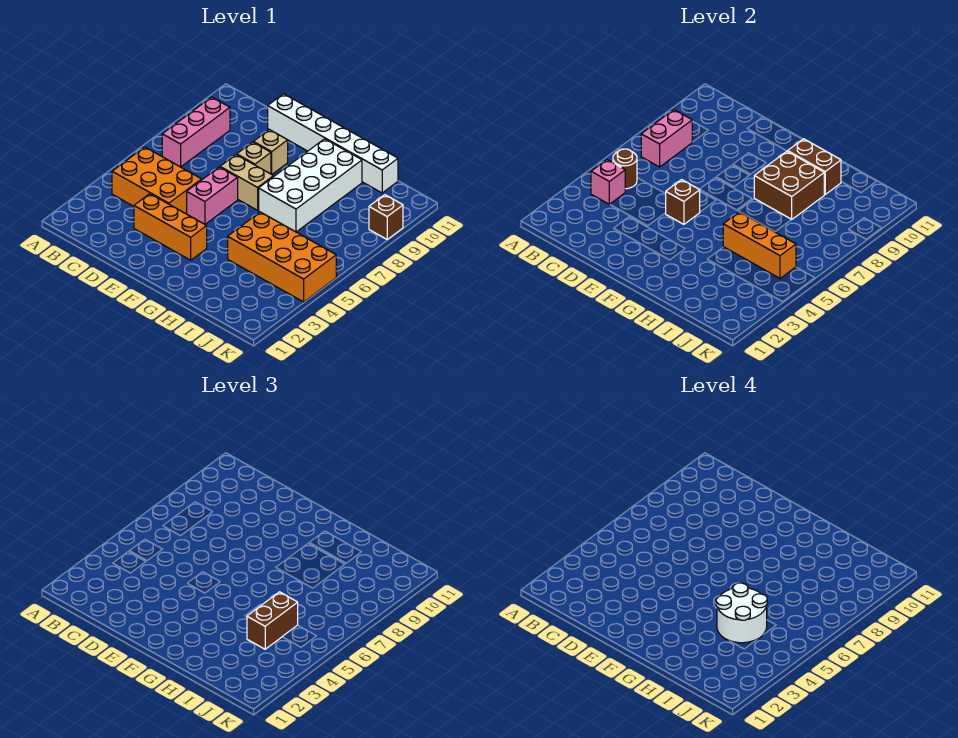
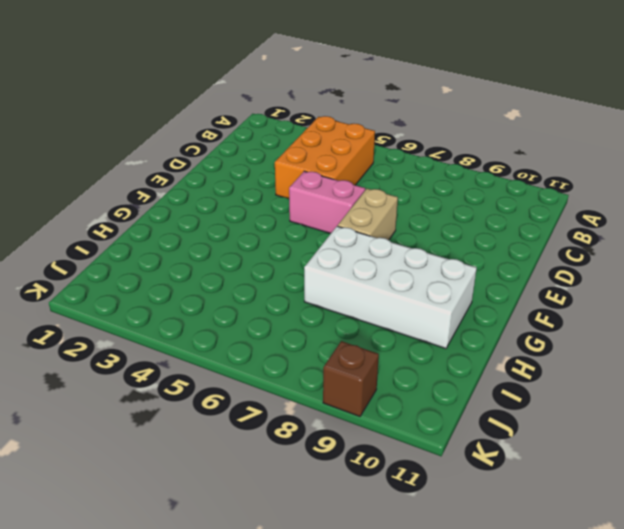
none -> pink 1x3 brick [162,97,230,167]
none -> orange 1x3 brick [134,194,207,260]
none -> white 1x6 brick [268,94,398,193]

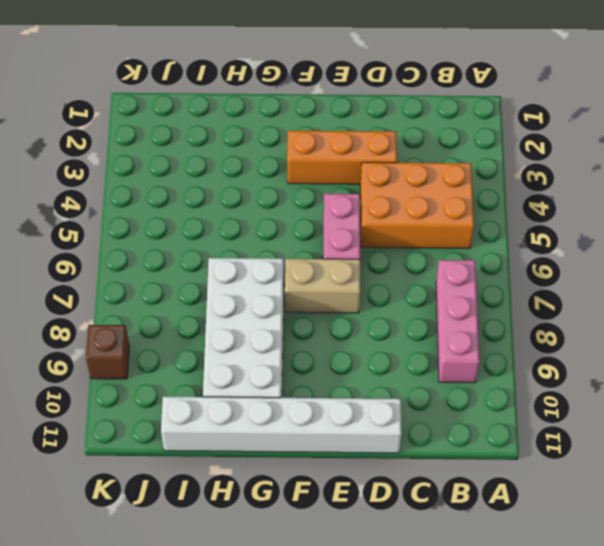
none -> tan 1x1 brick [237,142,271,174]
none -> tan 1x1 brick [254,130,288,174]
none -> orange 2x4 brick [228,212,336,302]

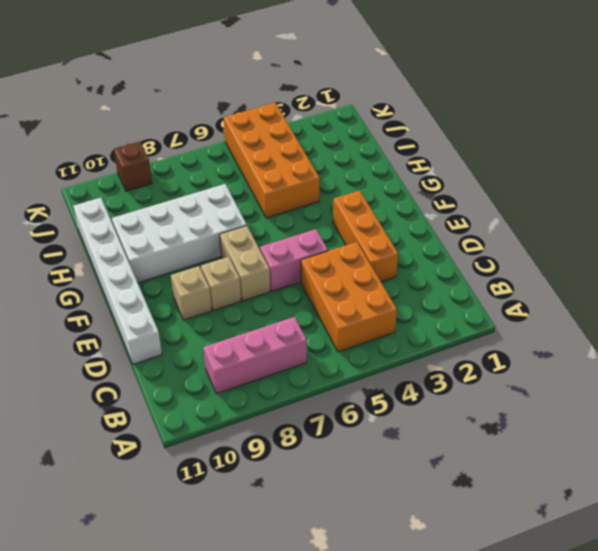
none -> pink 1x1 brick [591,160,625,204]
none -> brown 1x1 round brick [613,149,637,189]
none -> pink 1x2 brick [641,110,692,167]

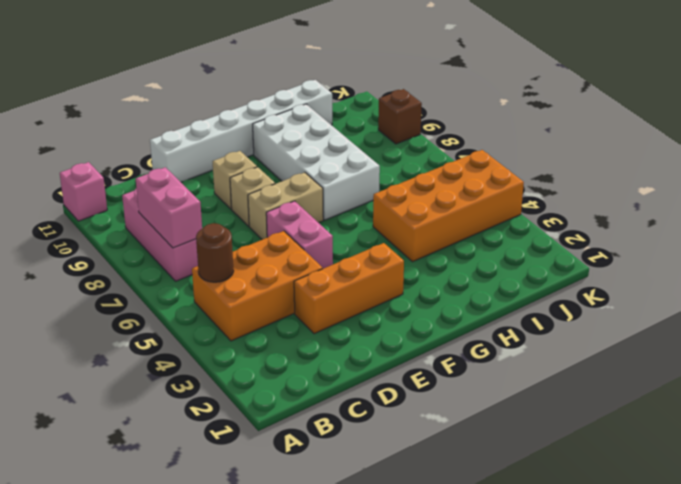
pink 1x1 brick [60,162,107,221] -> pink 1x1 brick moved to [591,160,625,204]
none -> brown 1x1 brick [666,180,700,224]
none -> brown 2x2 brick [754,151,825,220]
none -> brown 1x2 brick [788,139,841,194]

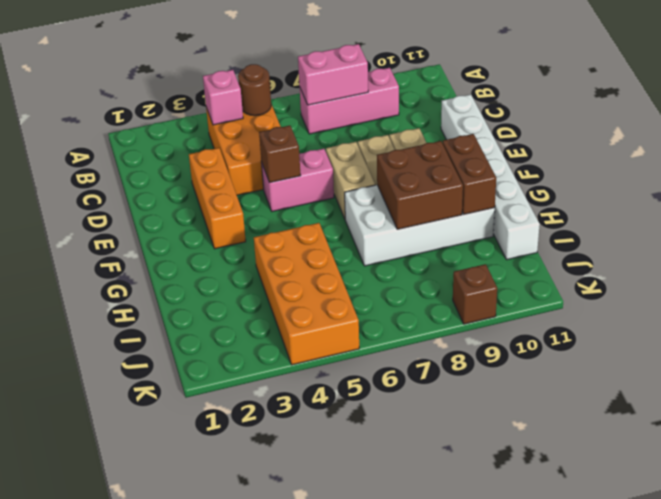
none -> orange 1x3 brick [723,212,796,278]
none -> brown 1x2 brick [247,592,298,649]
none -> white 2x2 round brick [716,583,767,643]

